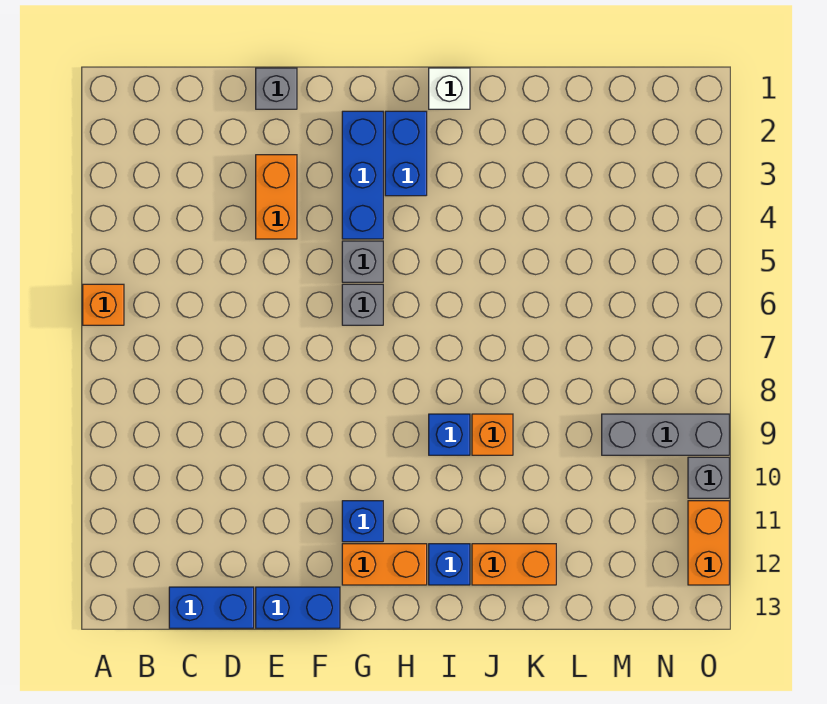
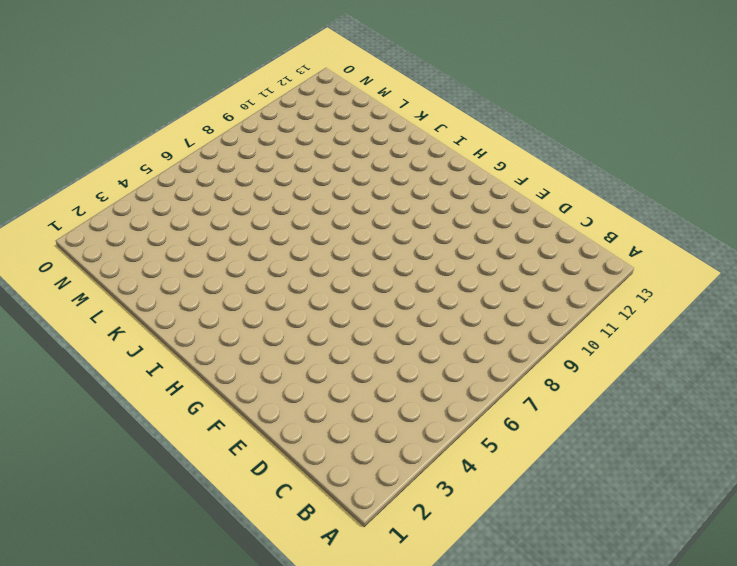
none -> orange 1x1 brick [83,284,124,325]
none -> blue 1x2 brick [169,587,254,628]
none -> grey 1x1 brick [256,68,297,109]

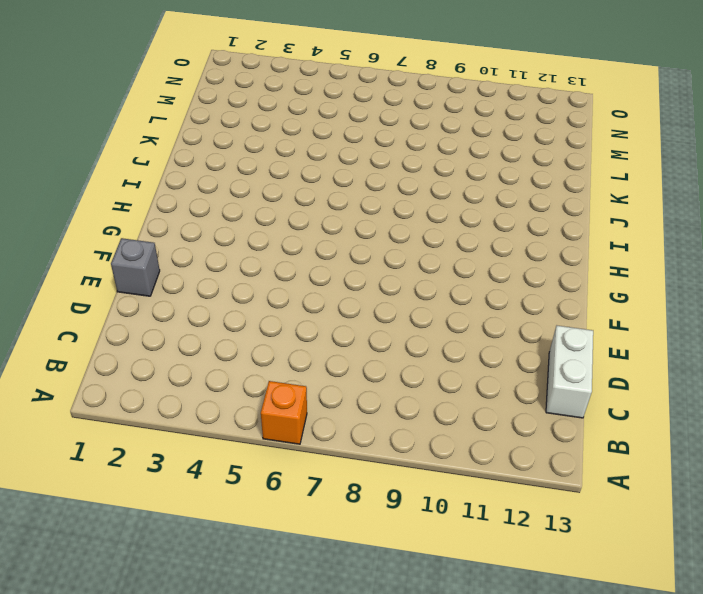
white 1x2 brick [546,326,593,418] -> blue 1x2 brick [169,587,254,628]
none -> orange 1x2 brick [256,155,297,239]
none -> blue 1x2 brick [256,587,340,628]
none -> blue 1x3 brick [342,111,383,239]

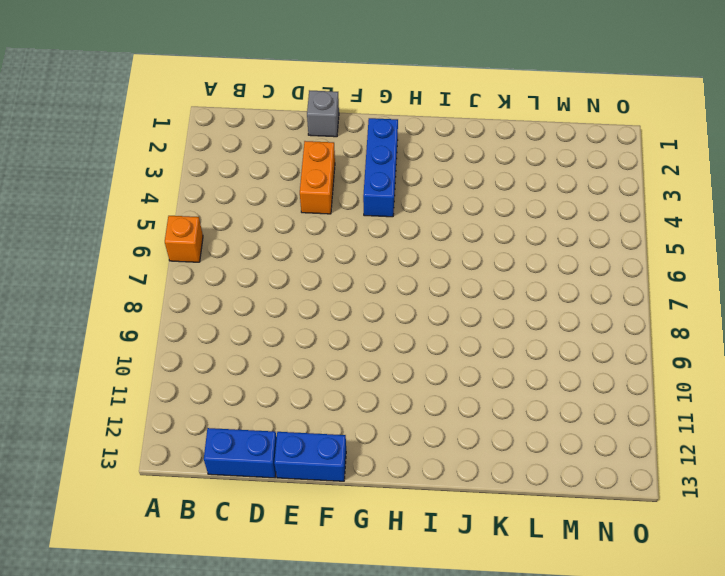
none -> grey 1x1 brick [342,241,383,282]
none -> grey 1x1 brick [342,284,383,325]
none -> blue 1x1 brick [342,501,383,542]

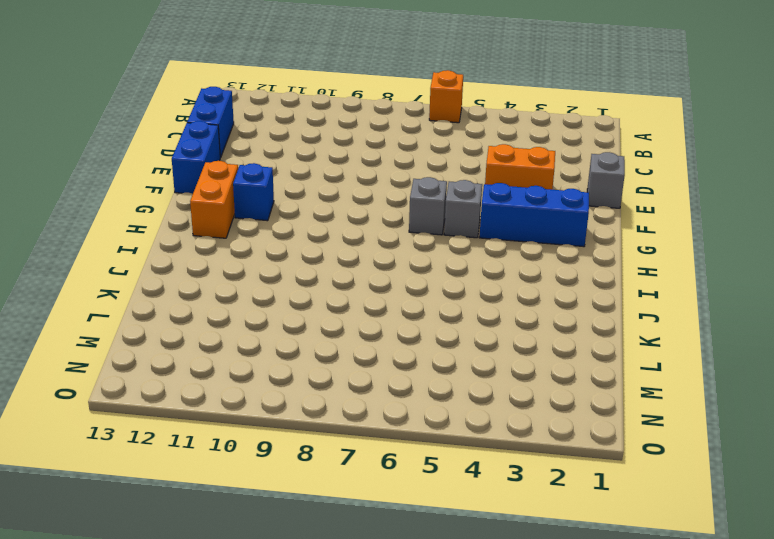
none -> blue 1x2 brick [385,111,427,196]
none -> white 1x1 brick [429,68,470,109]
none -> blue 1x1 brick [429,414,470,455]

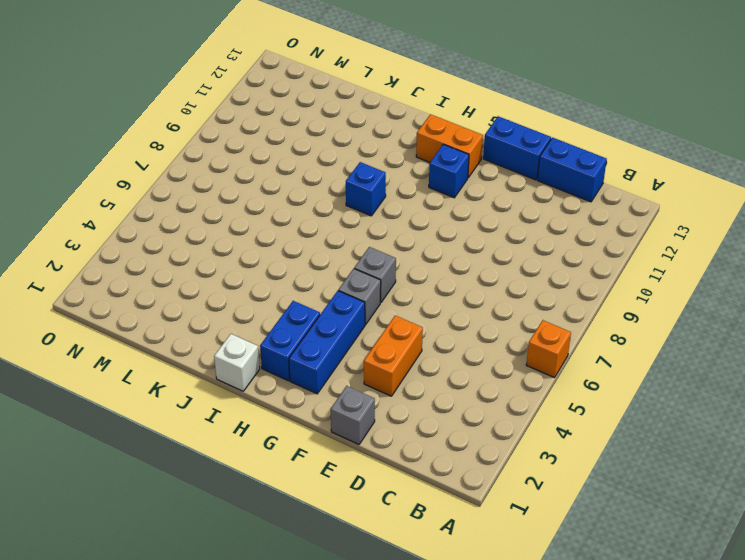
none -> blue 1x1 brick [429,544,470,585]
none -> orange 1x1 brick [472,414,513,455]
none -> orange 1x2 brick [472,544,556,585]

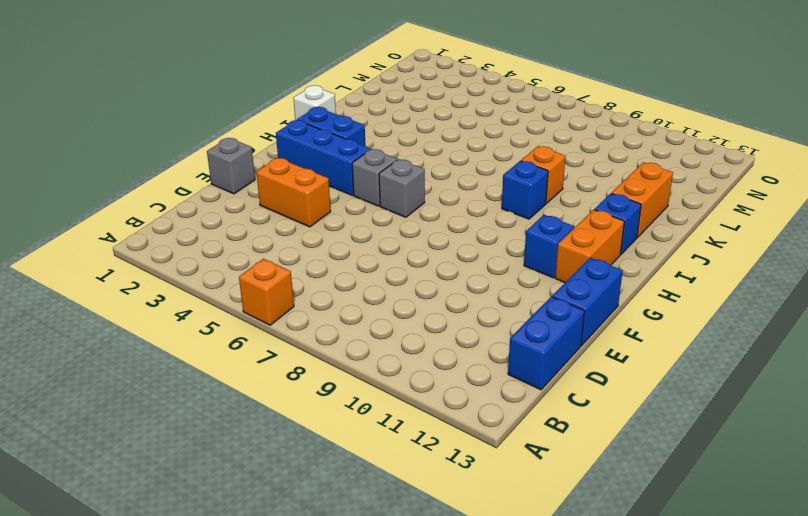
none -> grey 1x3 brick [602,414,729,455]
none -> grey 1x1 brick [688,457,729,498]
none -> orange 1x2 brick [688,501,729,585]

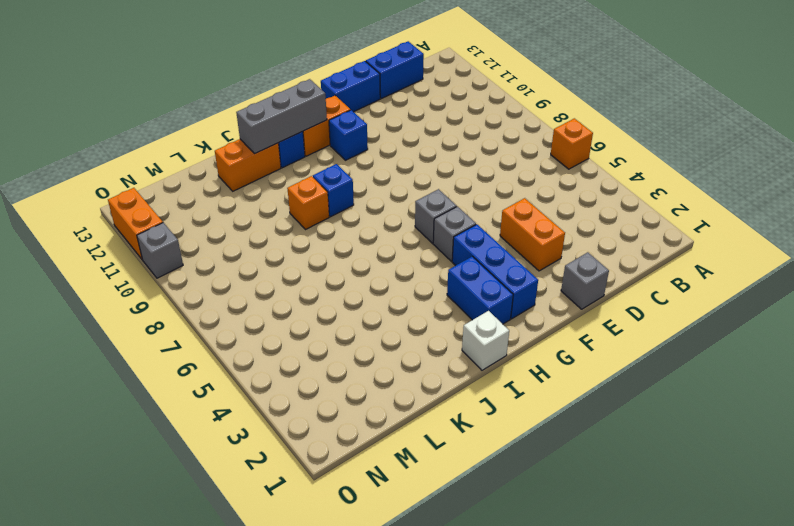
grey 1x3 brick [236,79,327,154] -> grey 1x3 brick moved to [602,414,729,455]

